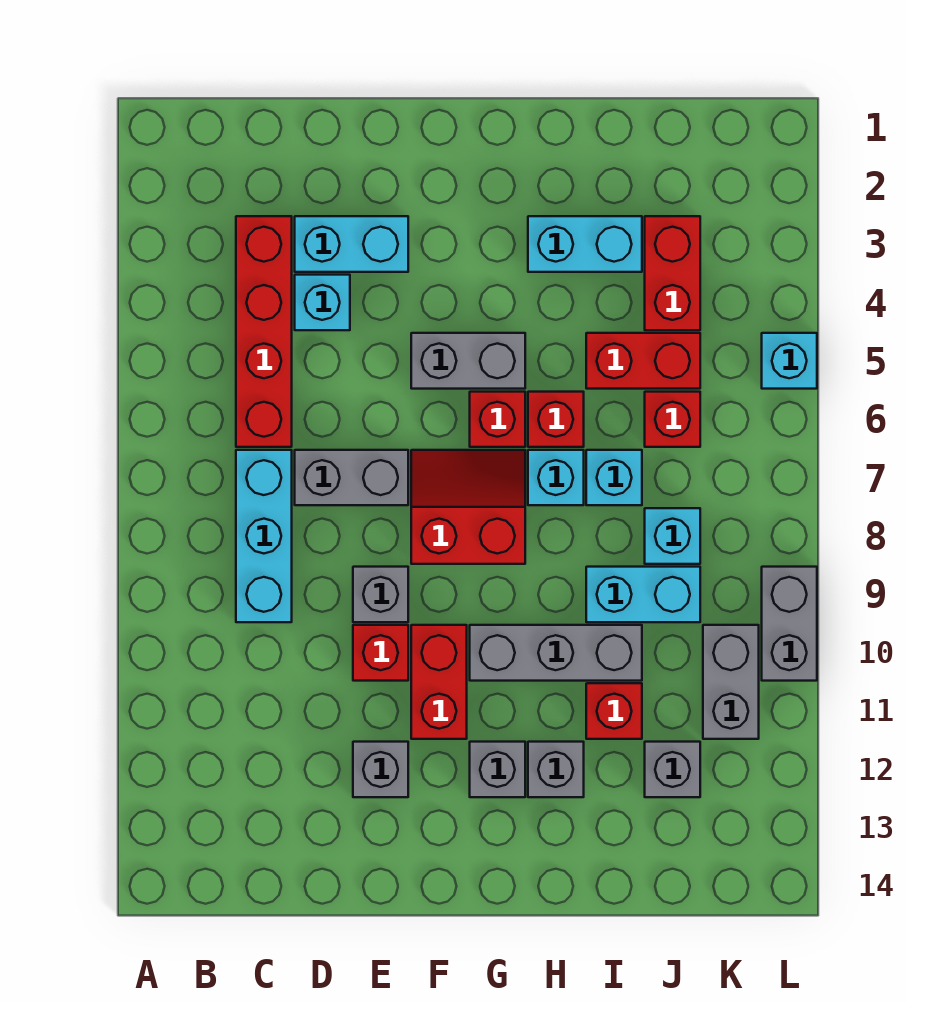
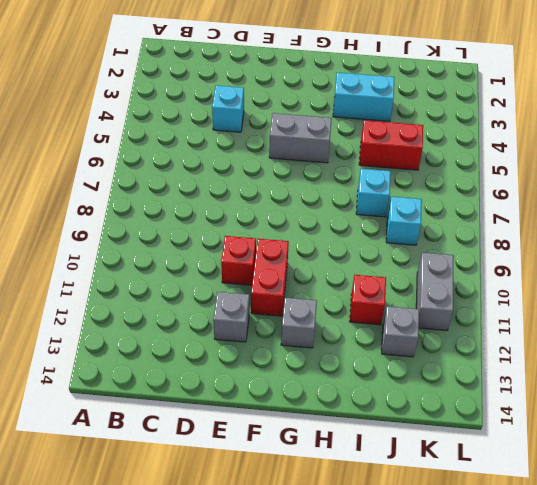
none -> red 1x4 brick [236,216,292,447]
none -> cyan 1x3 brick [236,450,292,622]
none -> cyan 1x2 brick [295,216,408,272]

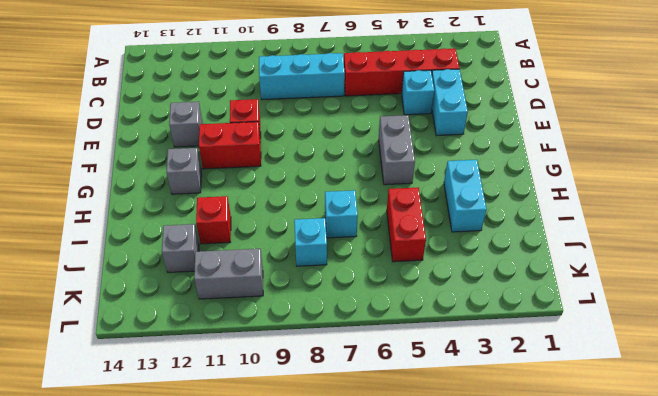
none -> grey 1x2 brick [295,450,408,505]
none -> grey 1x1 brick [353,567,408,622]
none -> red 2x2 slope [411,450,525,564]

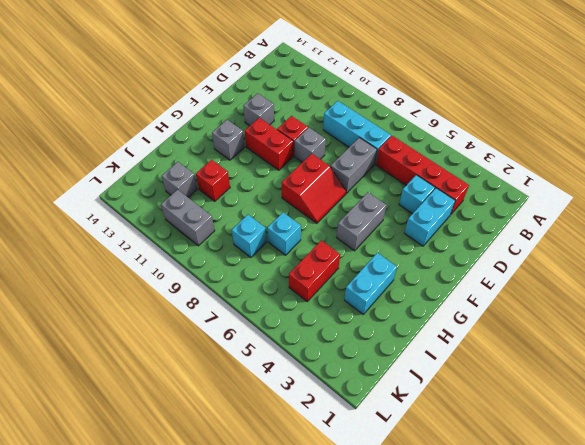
none -> red 1x1 brick [470,392,525,447]
none -> grey 1x3 brick [470,625,642,681]
none -> red 1x1 brick [528,392,584,447]

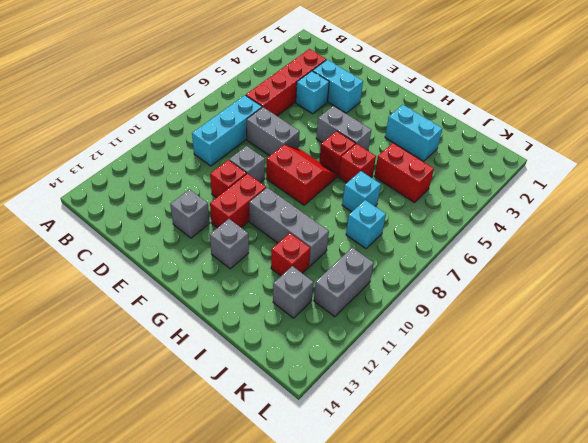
none -> cyan 1x1 brick [528,450,584,505]
none -> grey 1x1 brick [528,742,584,797]
none -> cyan 1x2 brick [586,567,700,622]

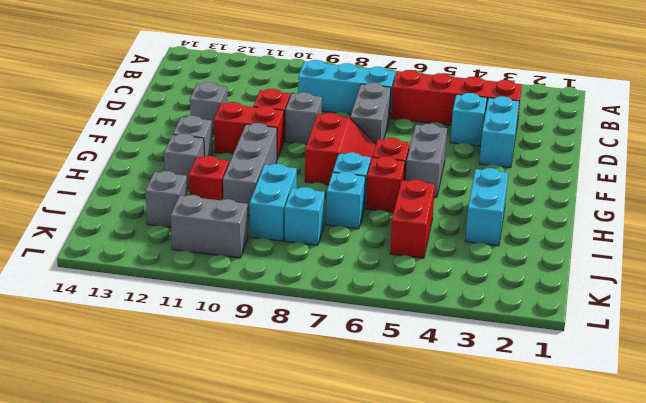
none -> red 1x2 brick [645,216,700,330]
none -> red 1x1 brick [645,392,700,447]
none -> cyan 1x1 brick [762,333,817,389]

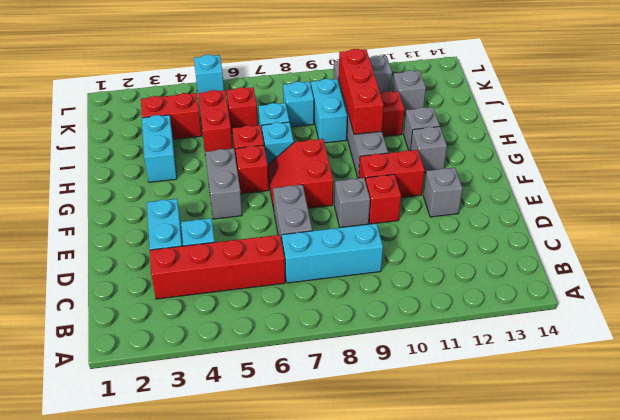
red 1x3 brick [339,49,384,134] -> none
none -> grey 1x2 brick [762,567,817,681]

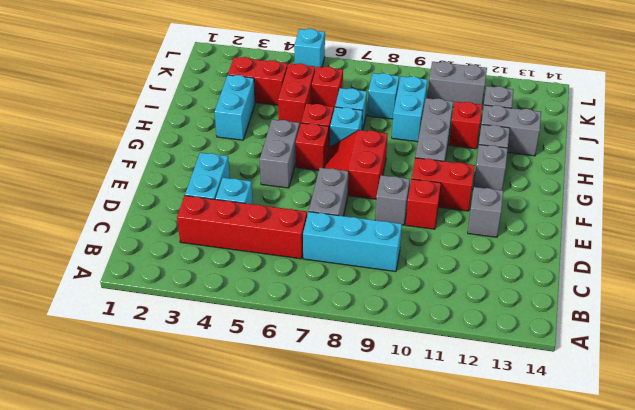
grey 1x2 brick [480,105,541,156] -> grey 1x2 brick moved to [762,567,817,681]

